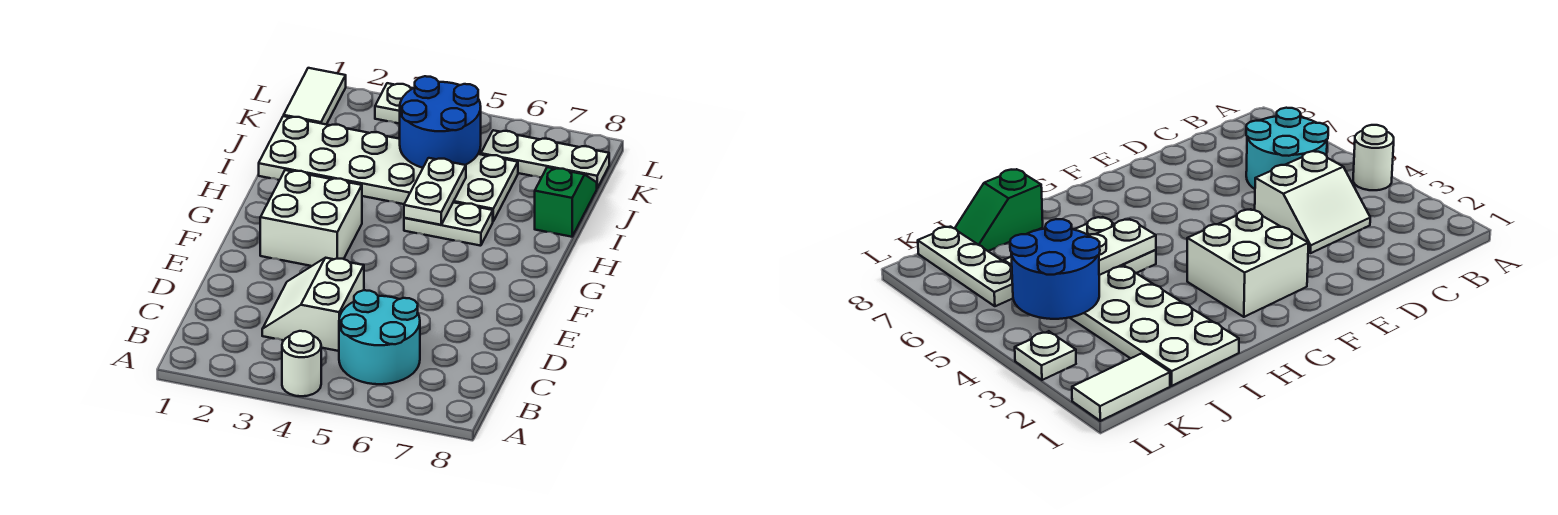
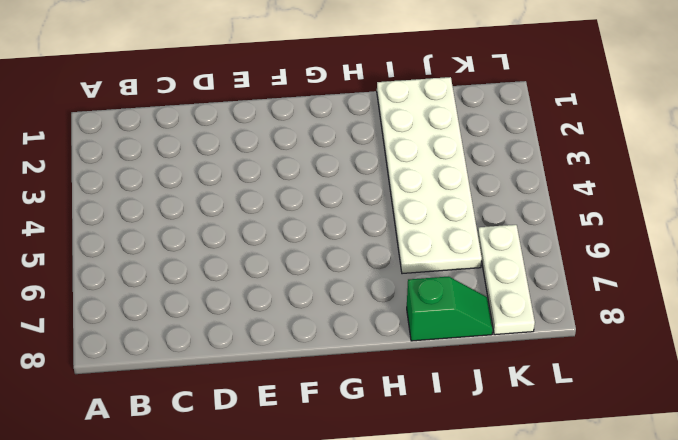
none -> white 1x1 round brick [282,331,321,396]
none -> cyan 2x2 round brick [339,290,420,384]
none -> white 2x2 slope [262,258,364,351]

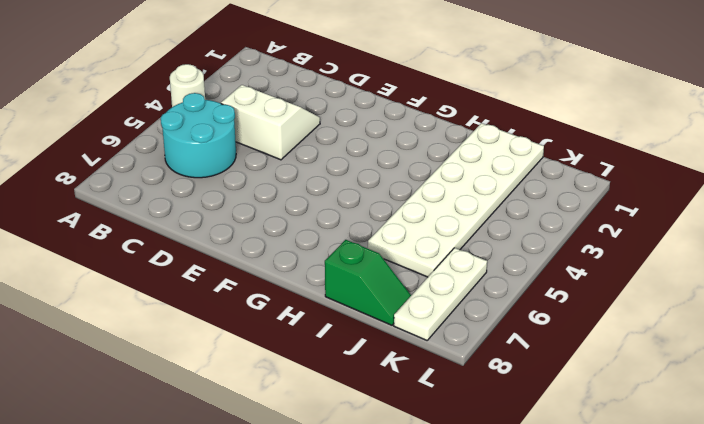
none -> white 2x2 brick [260,170,362,266]
none -> white 1x2 plate [404,202,493,246]
none -> white 1x2 tile [284,68,346,124]

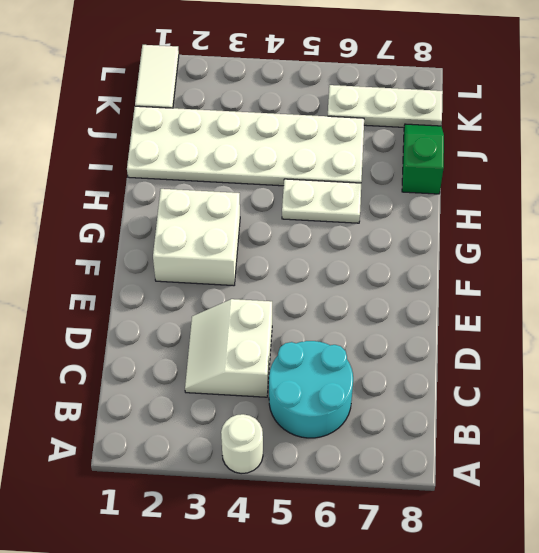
none -> white 1x1 plate [375,83,413,124]
none -> white 1x2 plate [404,158,466,225]
none -> blue 2x2 round brick [400,76,481,168]

